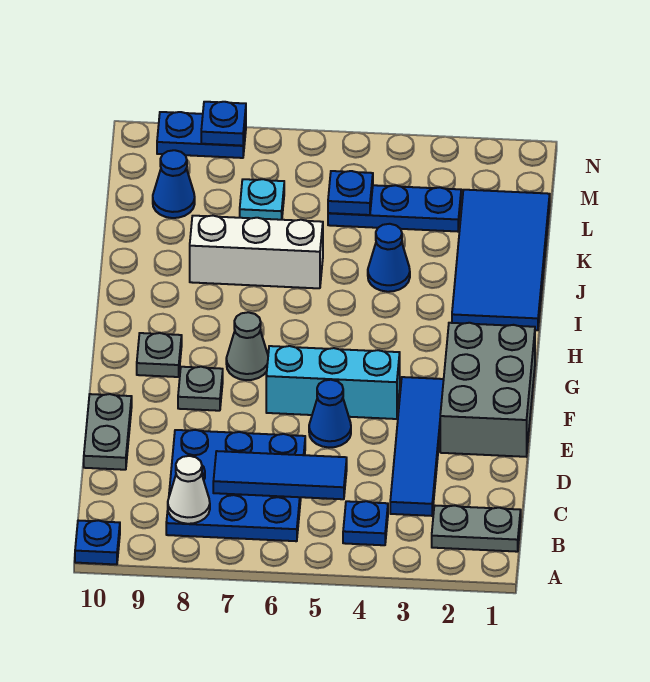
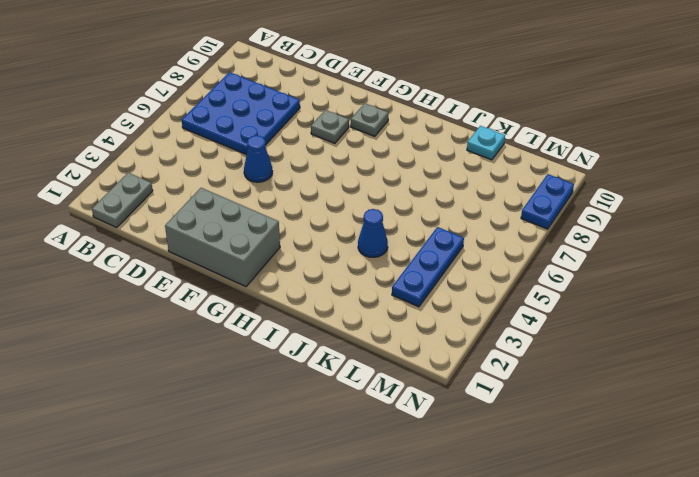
cyan 1x1 plate [467,126,505,160] -> cyan 1x1 plate moved to [240,179,284,220]
none -> blue 1x1 plate [75,520,120,564]
none -> blue 1x1 plate [343,501,388,545]
none -> blue 1x4 tile [390,377,444,516]

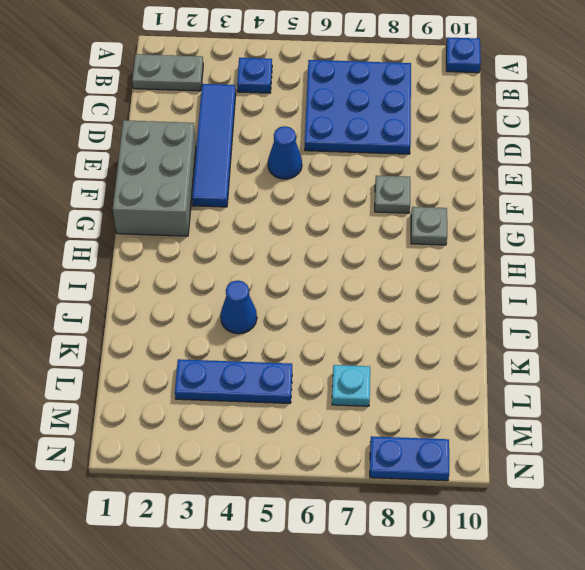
none -> grey 1x2 plate [84,394,132,470]
none -> cyan 1x3 brick [266,346,400,419]
none -> grey 1x1 cone [226,312,268,380]

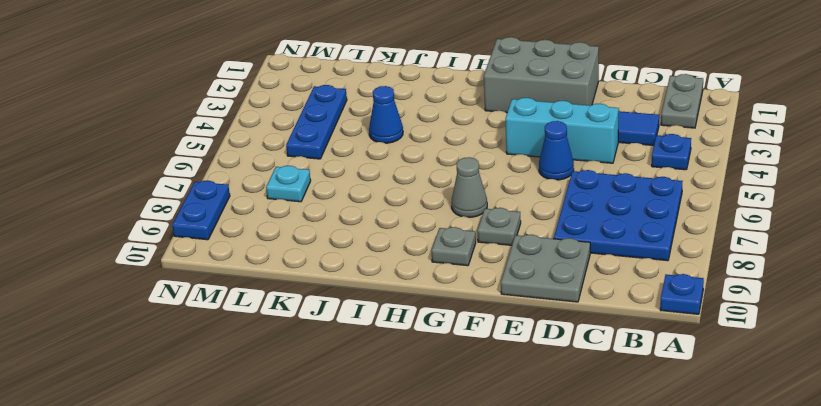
cyan 1x3 brick [505,98,618,163] -> cyan 1x3 brick turned to [266,346,400,419]
grey 2x2 plate [501,234,590,302] -> grey 1x2 plate [84,394,132,470]
none -> blue 2x4 tile [452,190,550,330]
none -> white 1x3 brick [190,216,323,288]
none -> blue 1x1 cone [153,150,195,218]

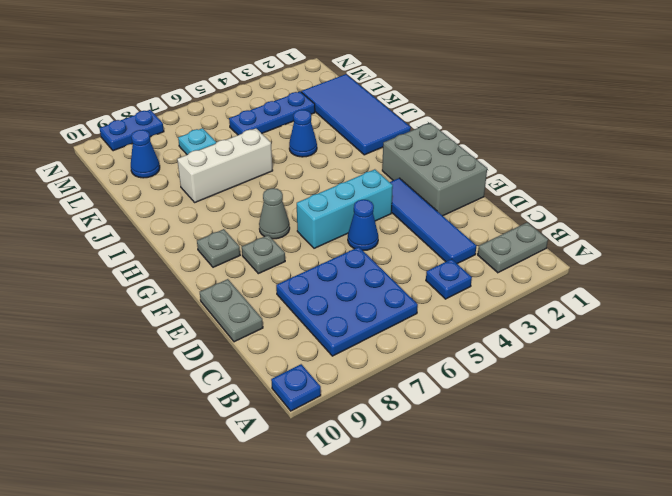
none -> white 1x1 cone [168,456,210,524]
none -> blue 1x3 tile [213,451,347,499]
none -> blue 1x1 plate [328,171,373,215]

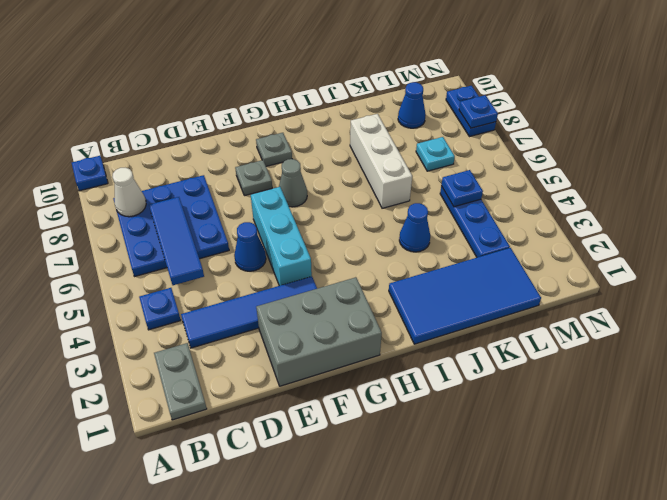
none -> grey 1x2 plate [84,394,132,470]

